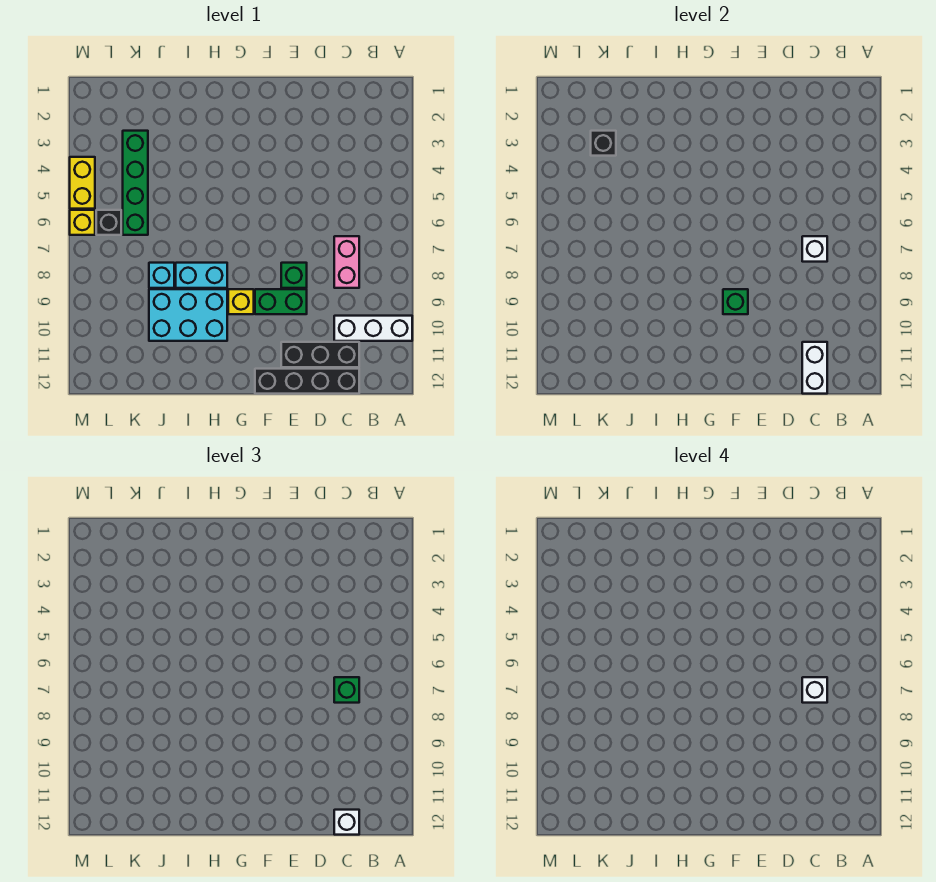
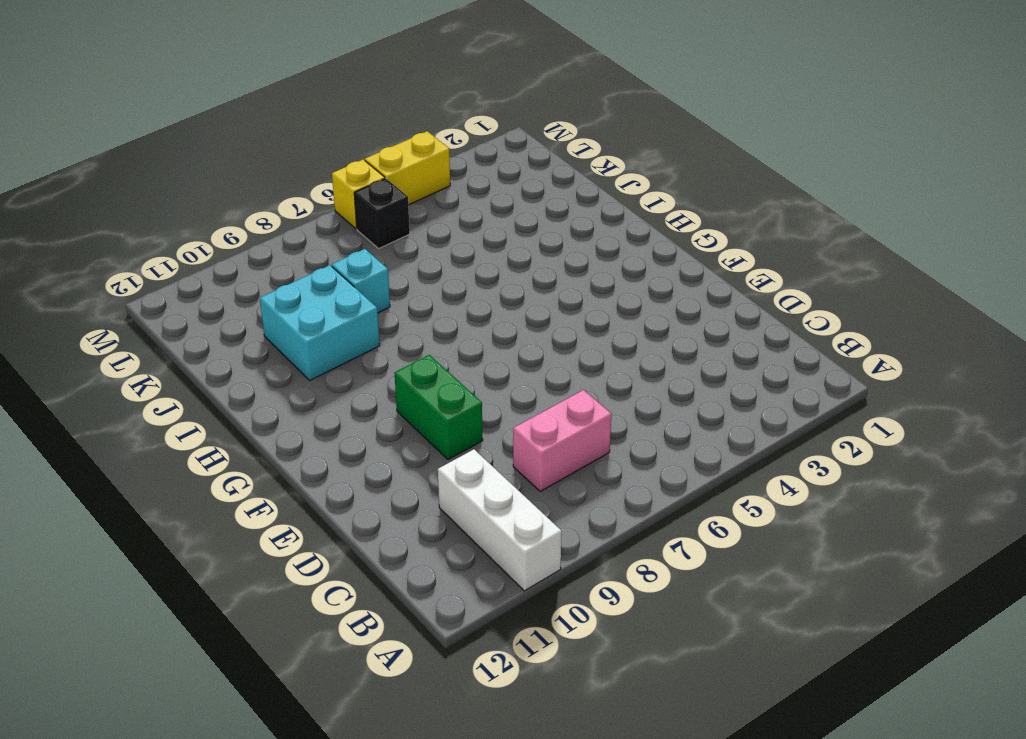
cyan 2x2 brick [260,265,380,380] -> cyan 2x3 brick [149,289,227,341]
none -> black 1x3 brick [281,342,359,367]
none -> black 1x4 brick [255,369,359,394]
none -> green 1x1 brick [281,263,307,288]

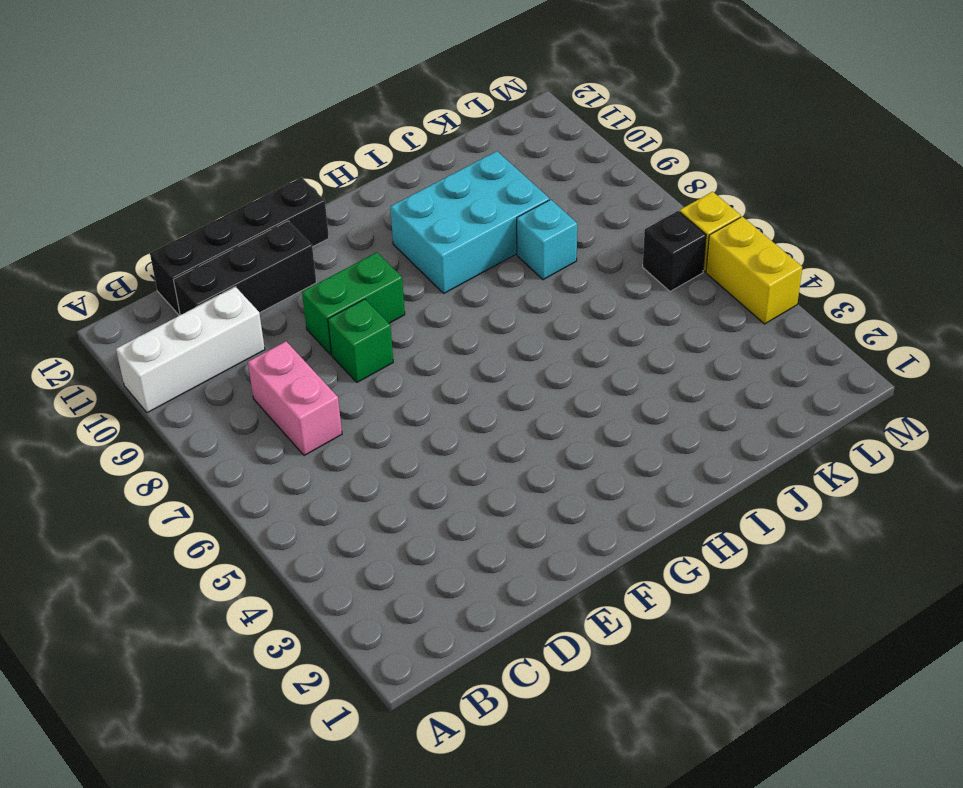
none -> yellow 1x1 brick [228,289,254,314]
none -> cyan 1x2 brick [176,263,227,288]
none -> green 1x4 brick [123,131,148,235]

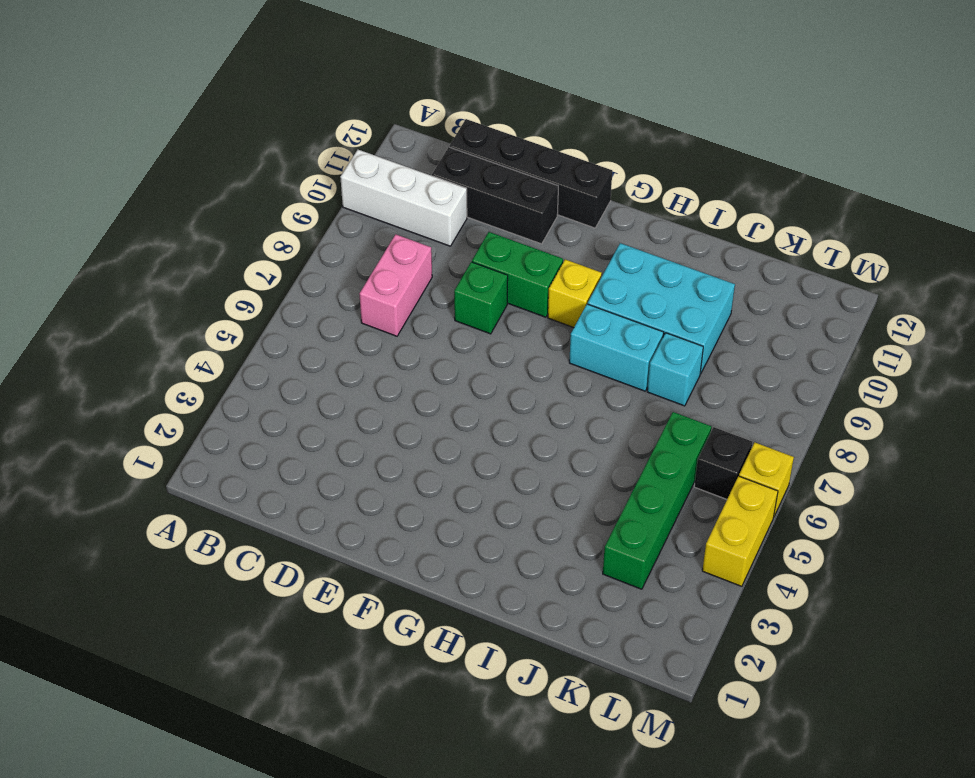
none -> white 1x1 brick [802,236,827,262]
none -> white 1x2 brick [802,342,827,394]
none -> green 1x1 brick [723,289,748,314]

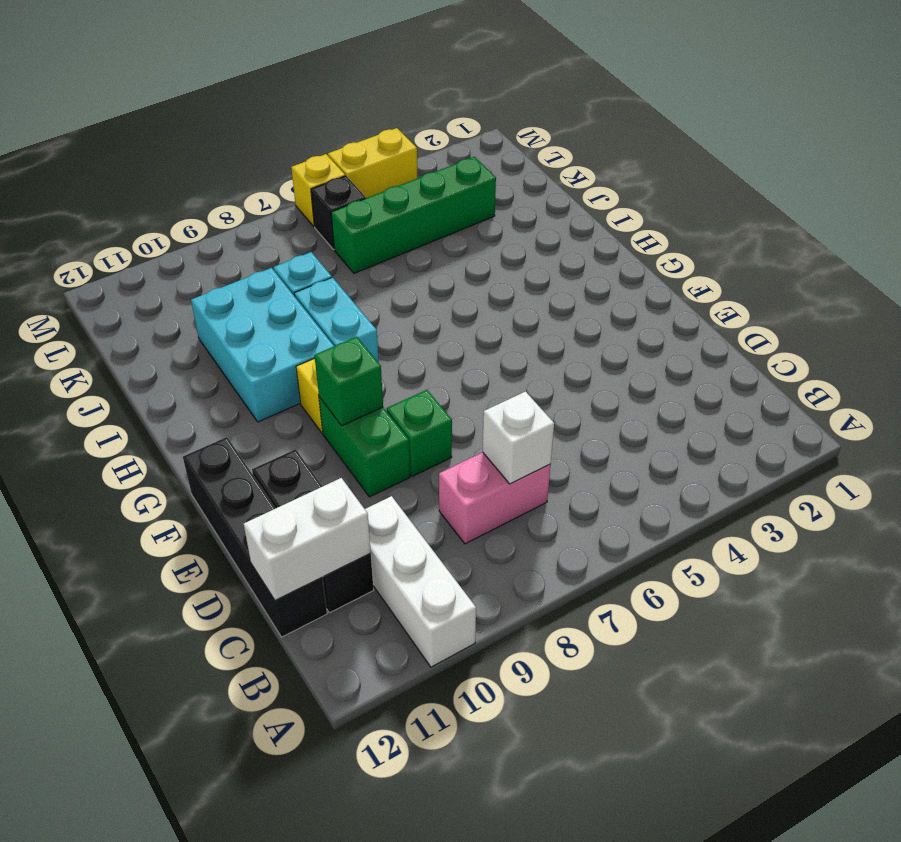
none -> black 1x1 brick [591,131,616,156]
none -> green 1x1 brick [334,677,359,703]
none -> white 1x1 brick [334,810,359,835]

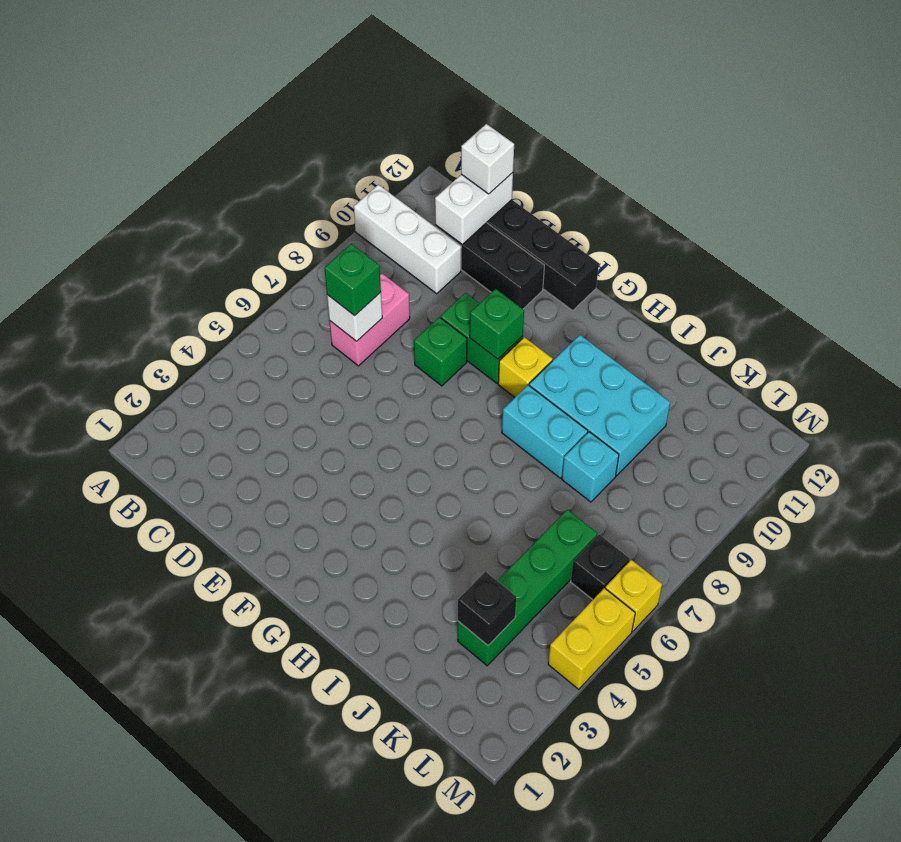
none -> white 1x1 brick [802,677,827,703]

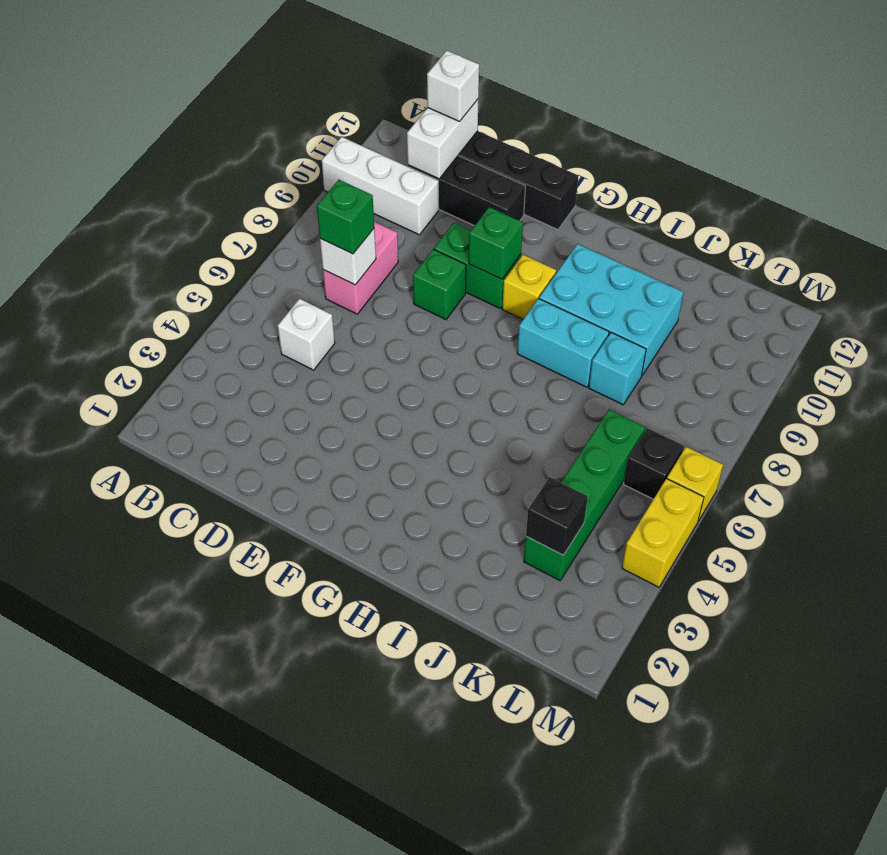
white 1x1 brick [278,299,335,370] -> white 1x1 brick moved to [802,677,827,703]

